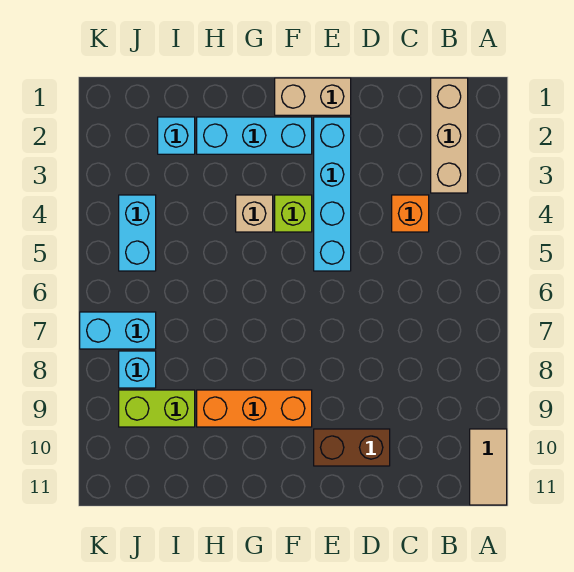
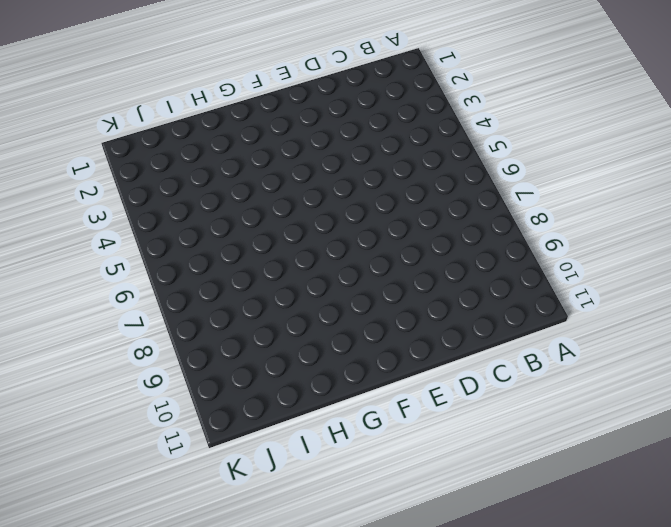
none -> tan 1x2 tile [470,429,507,505]
none -> tan 1x3 brick [431,78,468,193]
none -> orange 1x1 brick [392,195,429,232]

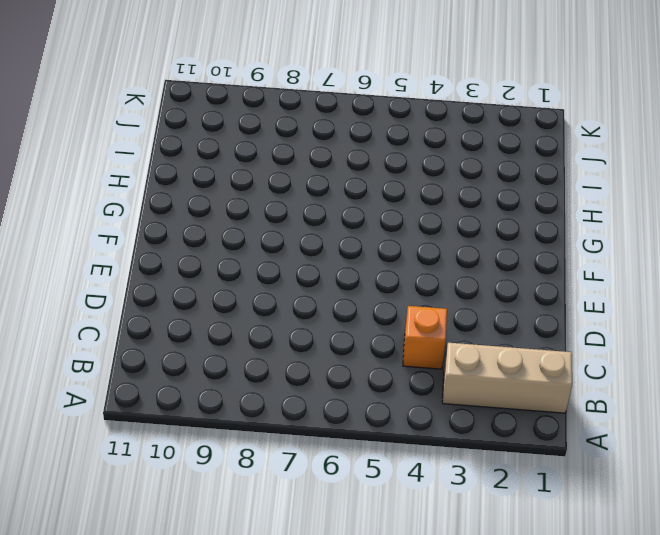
none -> tan 1x2 tile [470,429,507,505]
none -> brown 1x2 brick [314,429,390,466]
none -> tan 1x2 brick [275,78,351,115]

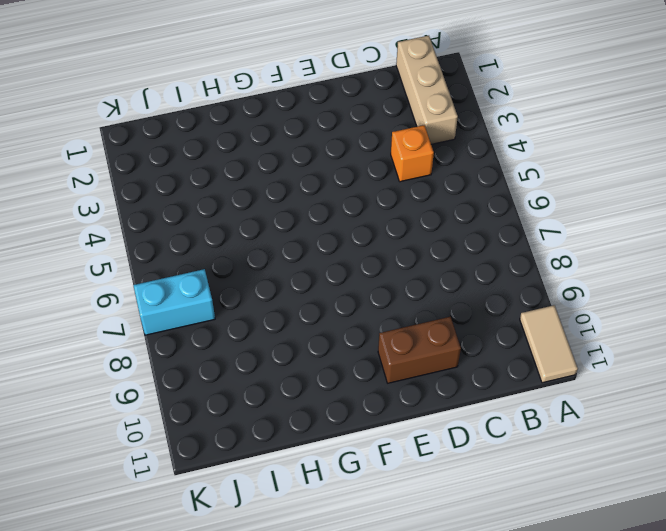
none -> tan 1x2 brick [275,78,351,115]
none -> cyan 1x4 brick [314,117,351,271]
none -> cyan 1x3 brick [197,117,312,154]

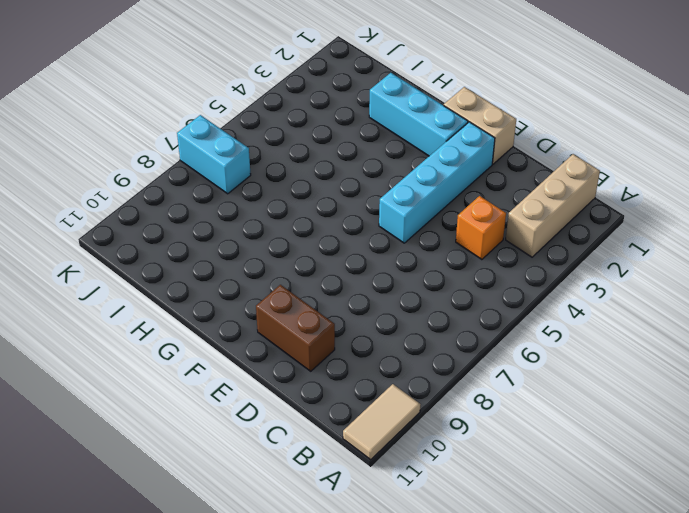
none -> lime 1x1 brick [275,195,312,232]
none -> orange 1x3 brick [197,390,312,427]
none -> tan 1x1 brick [236,195,273,232]

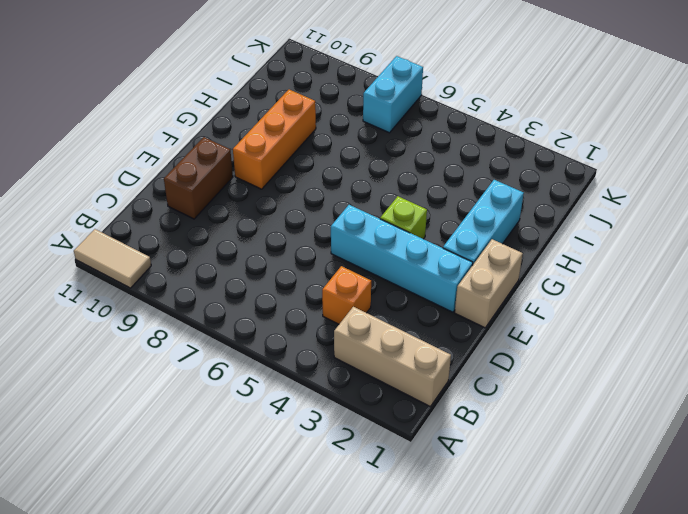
none -> tan 1x1 brick [236,195,273,232]
none -> cyan 1x1 brick [158,117,195,154]
none -> lime 1x2 brick [119,390,195,427]

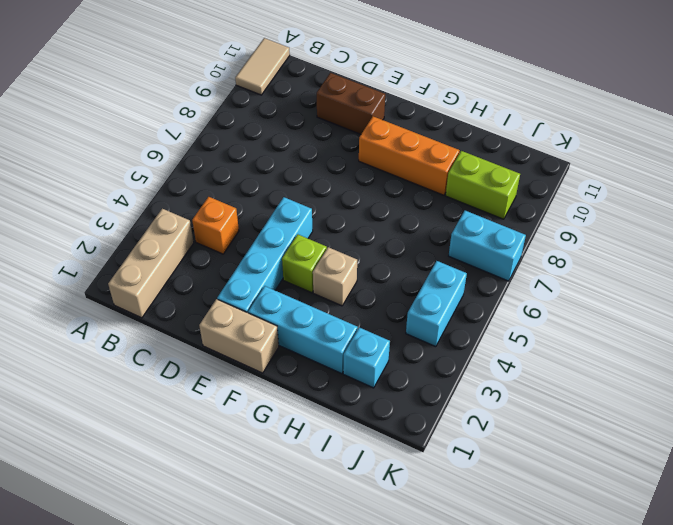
none -> cyan 1x1 brick [119,351,156,388]

